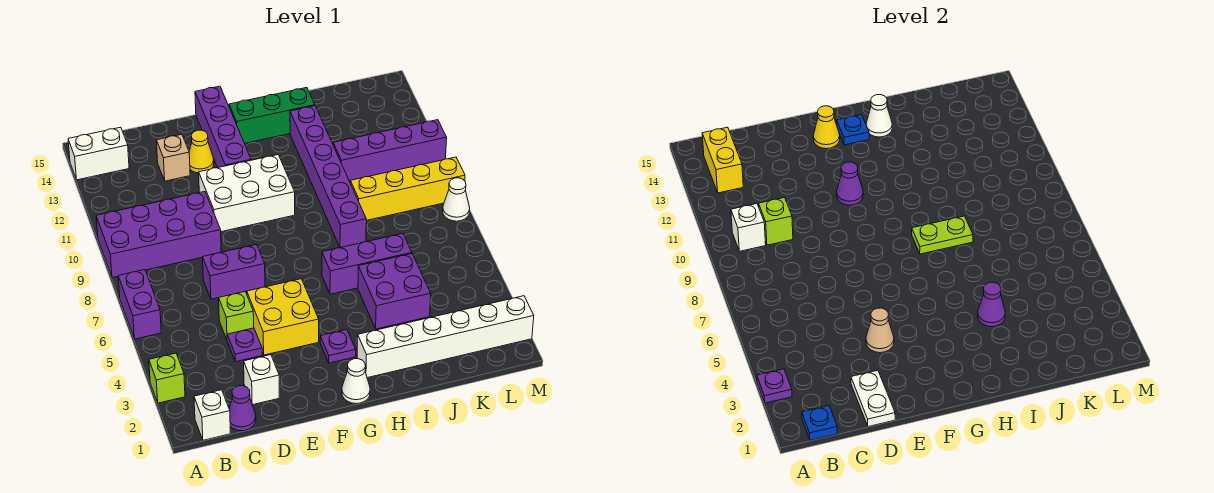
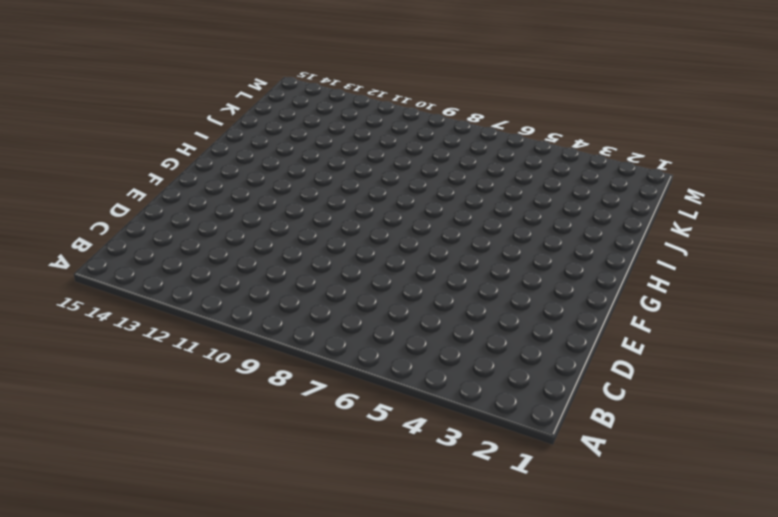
none -> lime 1x1 brick [149,353,185,403]
none -> purple 1x2 brick [118,270,161,339]
none -> purple 2x4 brick [96,192,221,278]
none -> white 1x2 brick [68,127,129,180]

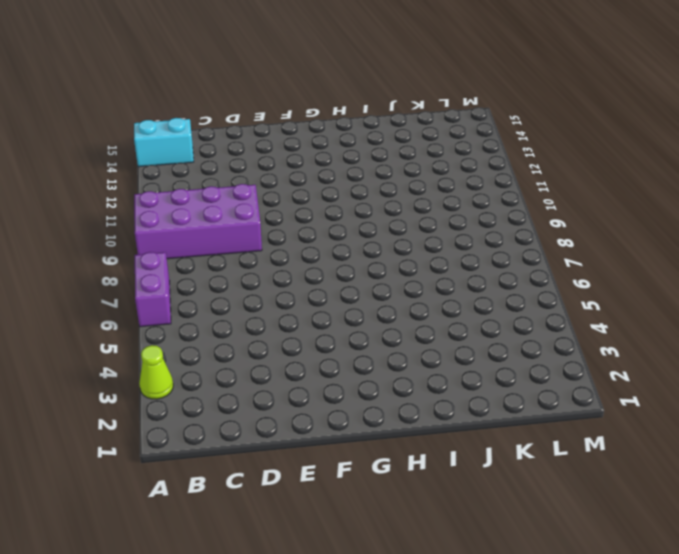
lime 1x1 cone [139,345,173,399] -> lime 1x1 brick [149,353,185,403]
cyan 1x2 brick [134,118,194,167] -> white 1x2 brick [68,127,129,180]
none -> white 1x1 brick [194,390,230,440]
none -> purple 1x1 cone [229,386,256,431]
none -> white 1x1 brick [244,355,279,405]
none -> purple 1x1 plate [227,328,262,362]

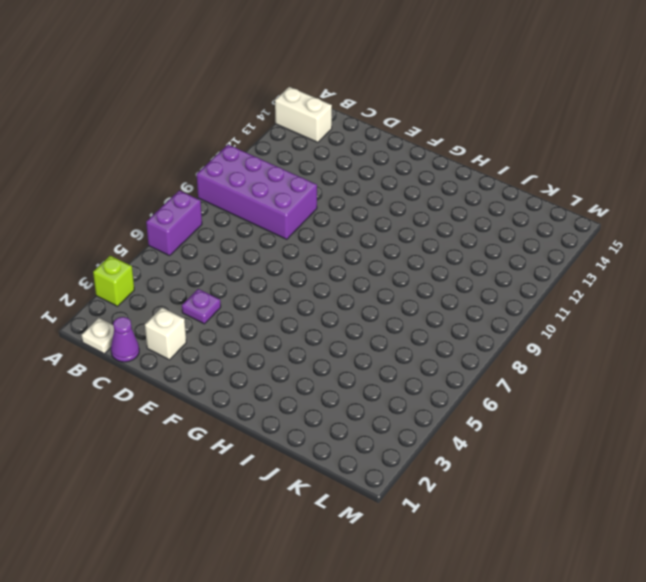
white 1x1 plate [81,318,114,354] -> white 1x1 brick [194,390,230,440]
none -> lime 1x1 brick [219,292,254,339]
none -> purple 1x2 brick [203,245,265,299]
none -> tan 1x1 brick [156,134,190,181]
none -> yellow 2x2 brick [247,279,319,355]

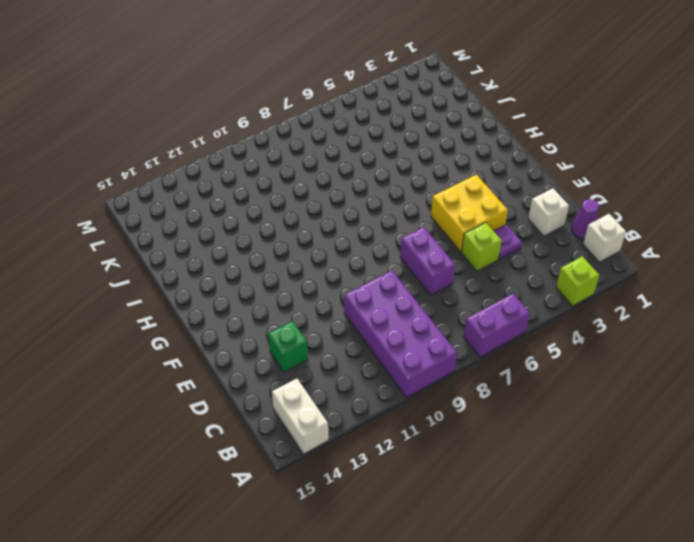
green 1x1 brick [268,321,308,372] -> tan 1x1 brick [156,134,190,181]
none -> white 2x3 brick [199,155,295,232]
none -> yellow 1x1 cone [189,130,214,173]
none -> purple 1x4 brick [195,86,251,168]
none -> white 1x1 cone [342,359,370,404]

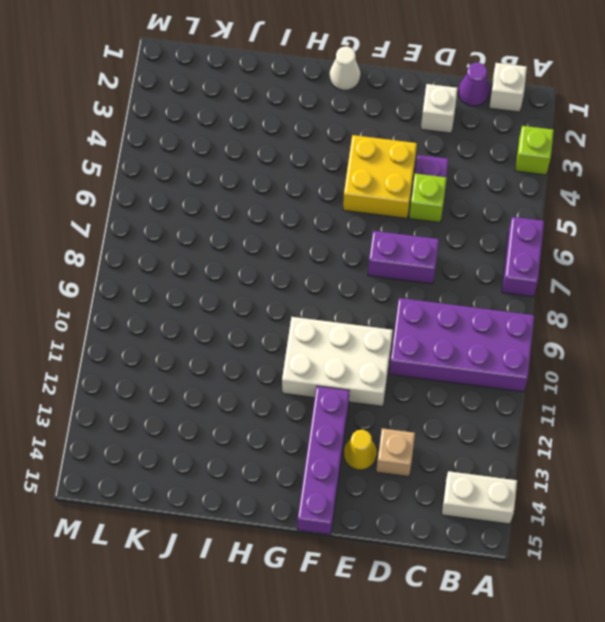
none -> purple 1x1 plate [320,330,356,363]
none -> green 1x3 brick [229,88,315,143]
none -> white 1x6 brick [357,296,534,378]
none -> purple 1x3 brick [322,234,412,294]

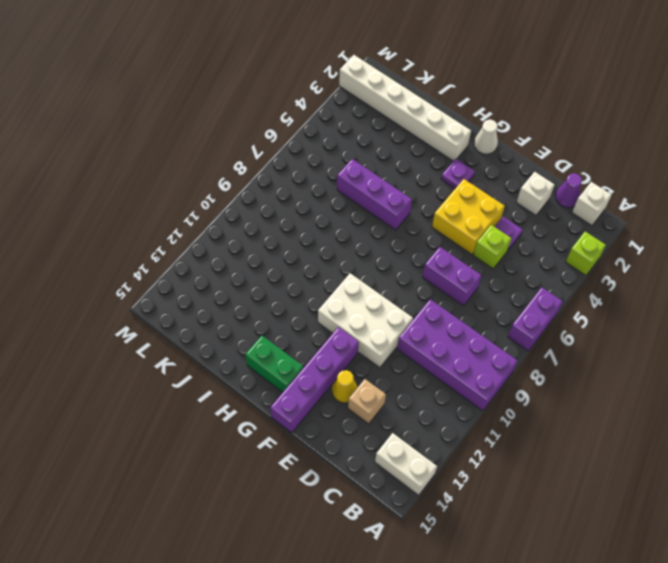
green 1x2 brick [245,336,303,392] -> green 1x3 brick [229,88,315,143]
none -> purple 2x2 brick [358,254,431,329]
none -> purple 1x6 brick [290,106,366,248]
none -> yellow 1x4 brick [350,157,465,221]
none -> purple 1x4 brick [333,120,447,181]

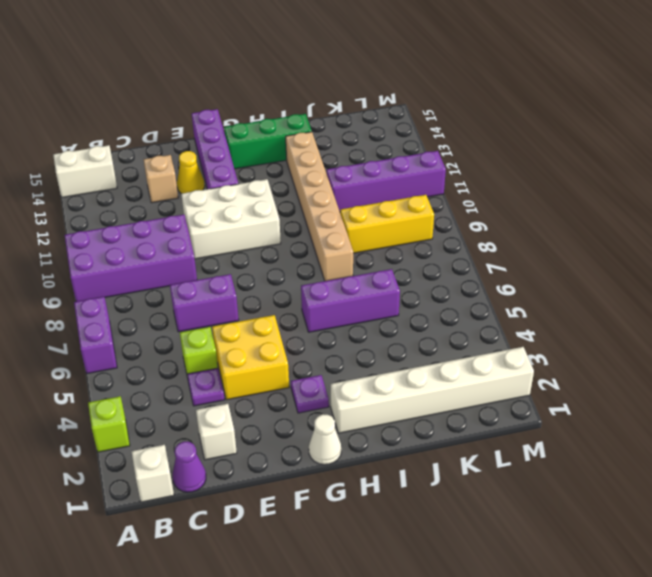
tan 1x6 brick [286,132,353,281] -> purple 1x6 brick [290,106,366,248]
yellow 1x3 brick [340,195,434,253] -> yellow 1x4 brick [350,157,465,221]
none -> purple 2x2 brick [358,254,431,329]
none -> white 1x1 cone [443,178,470,221]
none -> purple 1x1 plate [757,369,792,403]
none -> blue 1x1 plate [802,406,837,440]

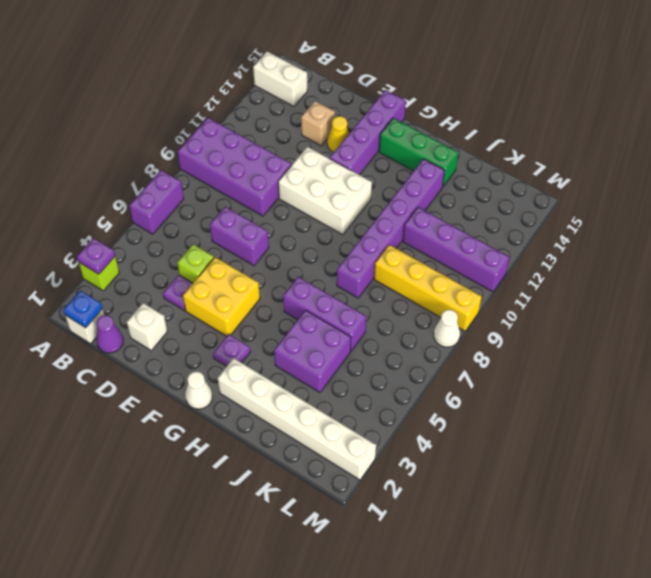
none -> white 1x1 brick [731,204,766,251]
none -> yellow 1x2 brick [702,127,743,193]
none -> lime 1x1 brick [759,198,793,245]
none -> white 1x2 plate [851,370,895,427]

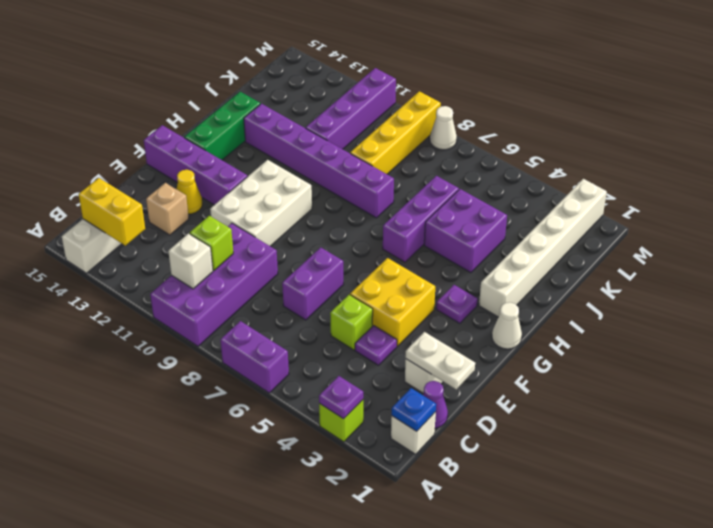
none -> tan 1x1 cone [866,308,894,353]
none -> purple 1x1 cone [837,162,863,205]
none -> yellow 1x1 cone [813,106,840,149]
none -> blue 1x1 plate [837,115,869,145]

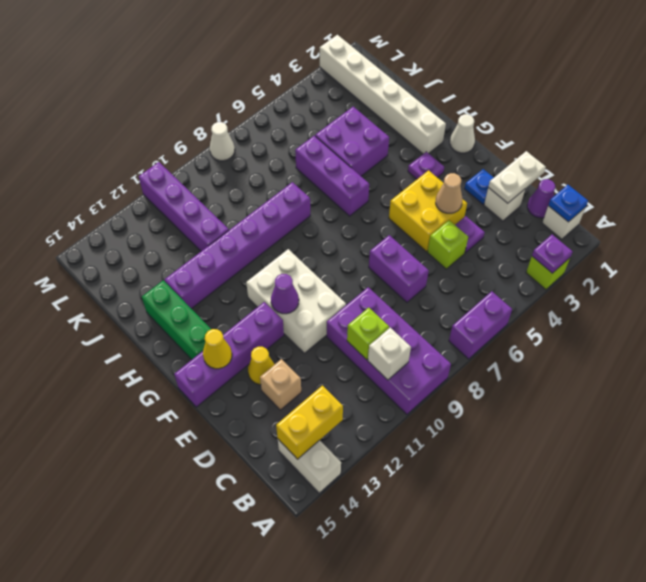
blue 1x1 plate [464,169,494,204] -> blue 1x1 plate moved to [837,115,869,145]
none -> yellow 1x4 brick [350,157,465,221]
none -> lime 1x2 plate [912,216,973,254]
none -> white 1x1 cone [866,95,892,137]
none -> purple 1x1 cone [978,282,1005,327]

